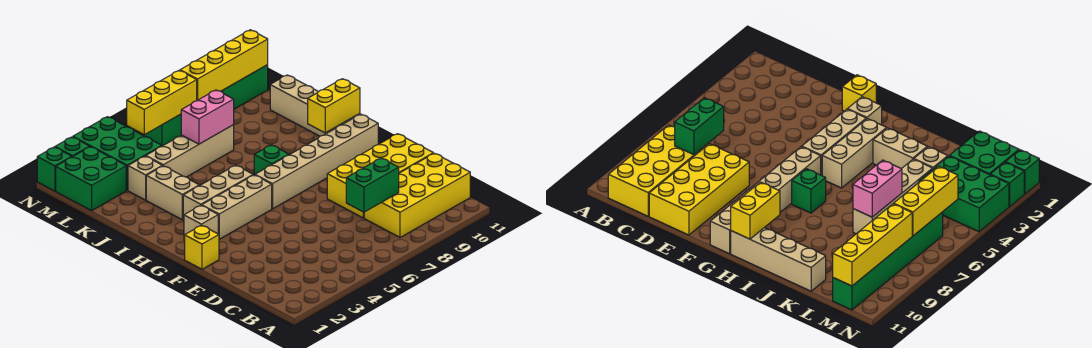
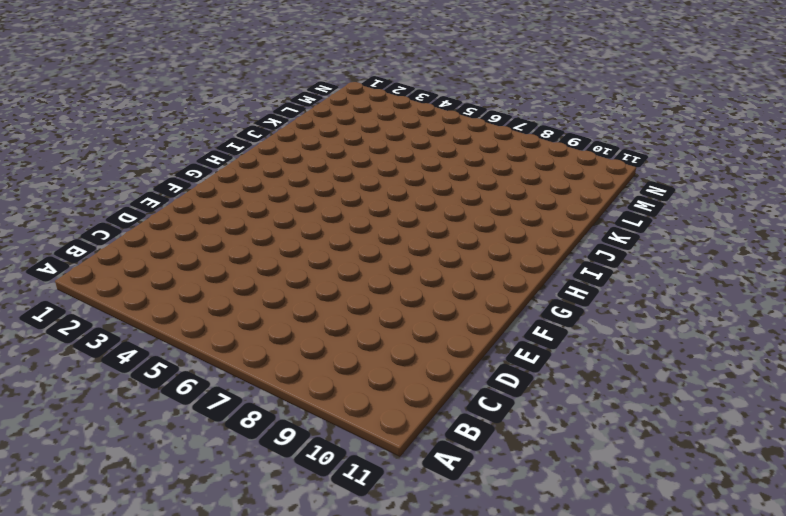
none -> yellow 2x4 brick [364,153,470,237]
none -> yellow 2x4 brick [327,134,433,218]
none -> yellow 1x1 brick [185,225,219,269]

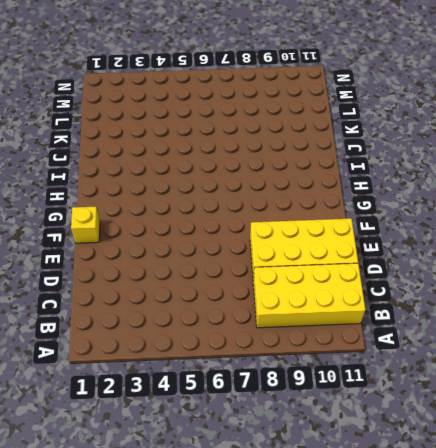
none -> tan 1x1 brick [184,205,218,241]
none -> tan 1x3 brick [202,175,272,239]
none -> tan 1x6 brick [255,114,378,209]

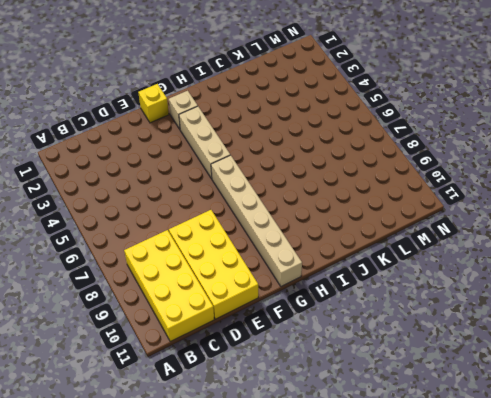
none -> tan 1x3 brick [183,165,253,220]
none -> green 1x1 brick [254,145,289,175]
none -> tan 1x4 brick [270,75,360,136]

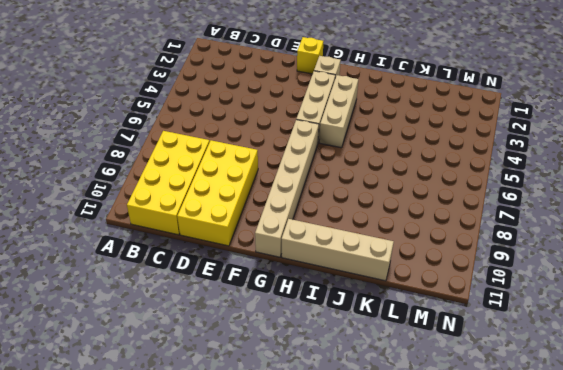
none -> green 1x1 brick [254,145,289,175]
none -> tan 1x2 brick [146,166,199,220]
none -> tan 1x1 brick [128,156,163,200]

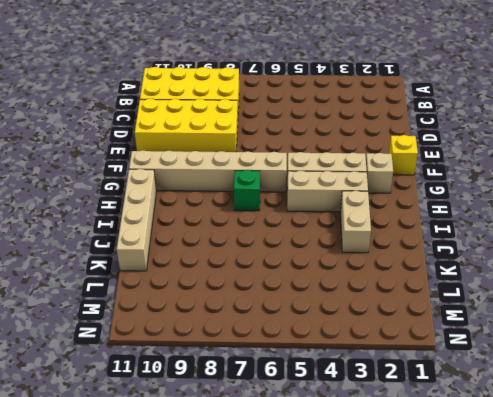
none -> tan 1x1 brick [128,156,163,200]
none -> tan 1x4 brick [146,125,234,177]
none -> green 2x2 brick [56,147,126,211]

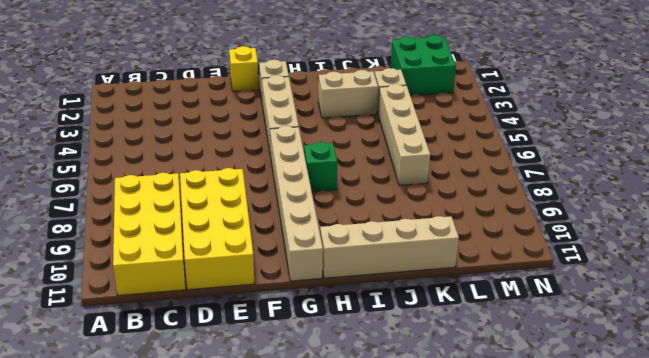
none -> tan 1x3 brick [183,165,253,220]
none -> green 2x3 brick [73,117,162,190]
none -> green 1x6 brick [145,65,268,146]

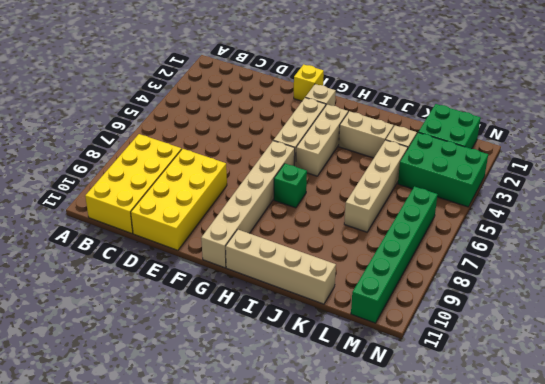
none -> green 1x1 brick [37,147,72,191]
none -> green 1x1 brick [55,137,90,157]
none -> green 1x2 brick [346,158,399,212]

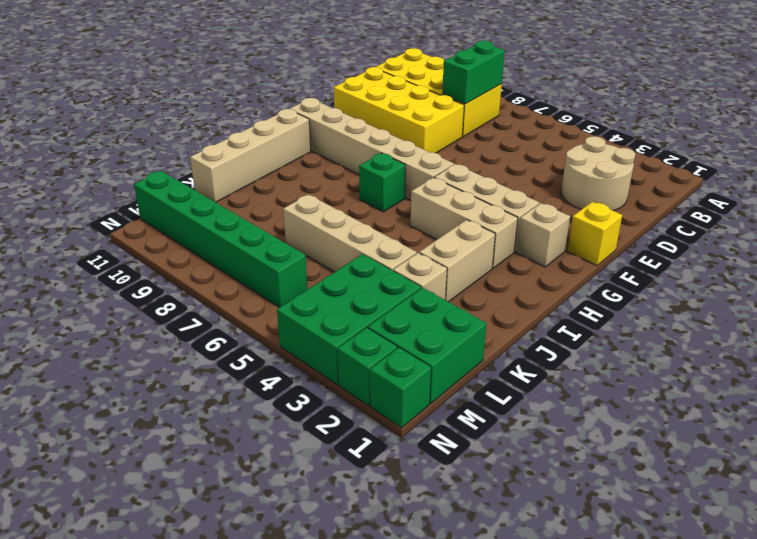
green 1x2 brick [442,41,505,104] -> green 1x2 brick turned to [346,158,399,212]
tan 2x2 round brick [561,136,635,211] -> none
none -> yellow 1x2 brick [308,79,360,133]
none -> pink 1x2 brick [181,90,234,144]
none -> yellow 1x3 brick [127,70,197,135]

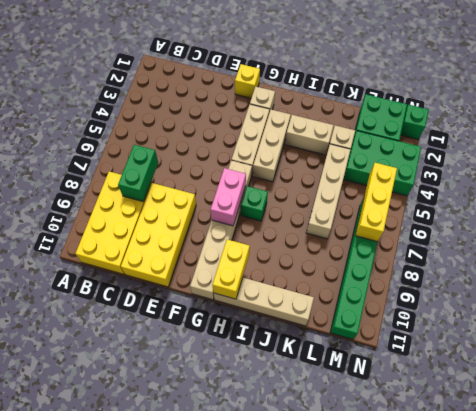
pink 1x2 brick [211,168,246,226] -> pink 1x2 brick moved to [181,90,234,144]
none -> green 1x1 brick [55,137,90,157]
none -> yellow 1x4 brick [180,30,268,100]

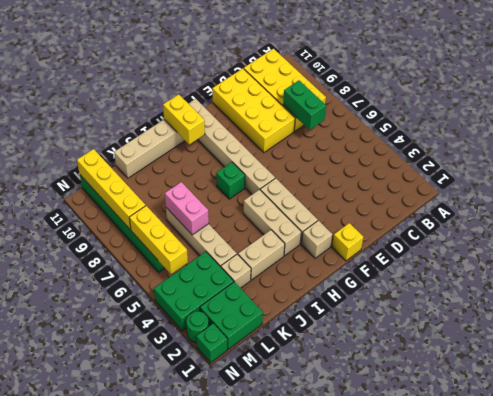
green 1x1 round brick [186,311,209,343] -> green 1x1 brick [55,137,90,157]

